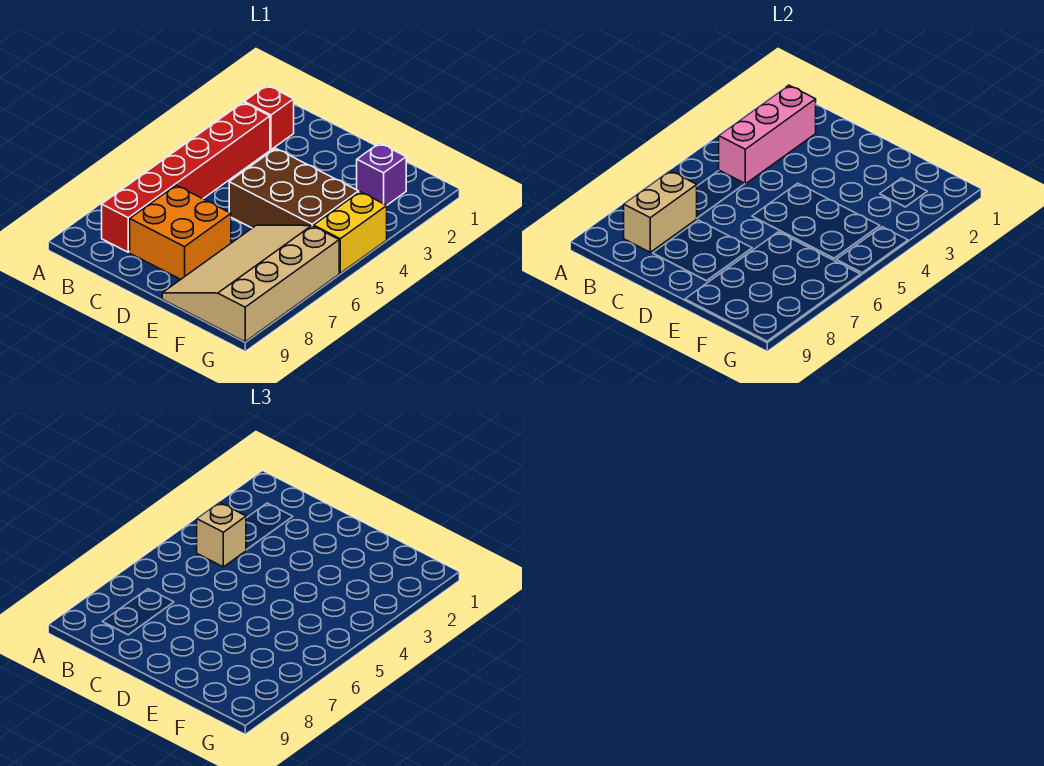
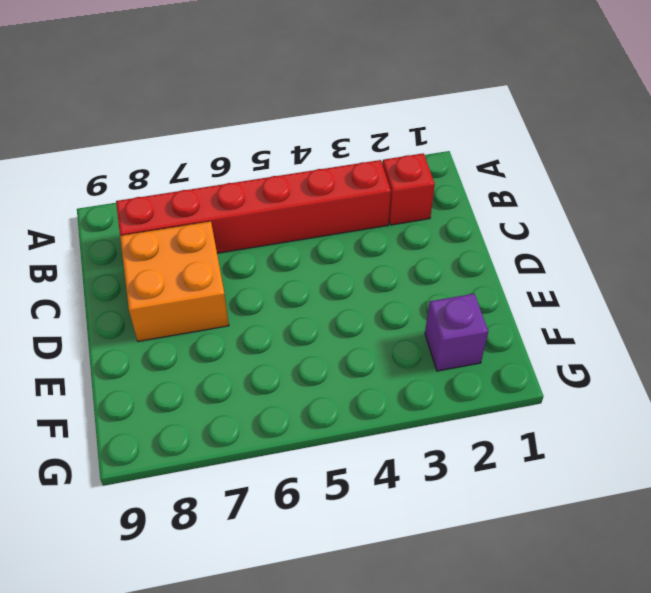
none -> brown 2x3 brick [229,148,359,228]
none -> tan 3x4 slope [162,225,339,342]

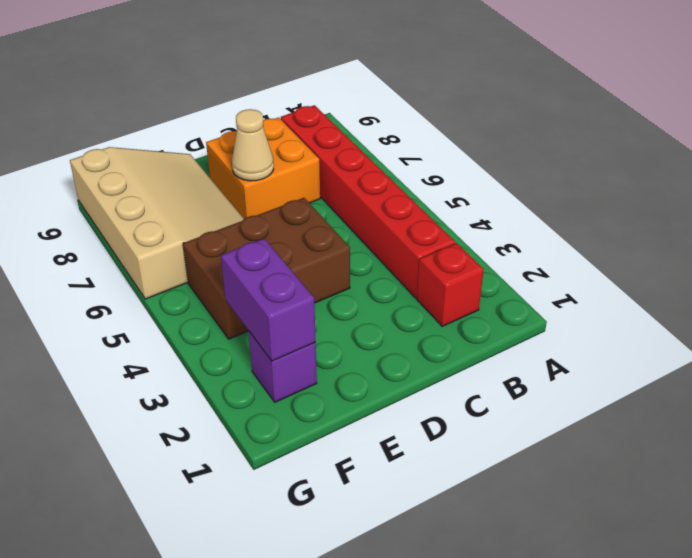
tan 1x1 cone [232,109,274,181] -> none
purple 1x2 brick [221,238,316,361] -> none
none -> yellow 1x2 brick [314,192,387,273]
none -> pink 1x3 brick [719,85,816,184]

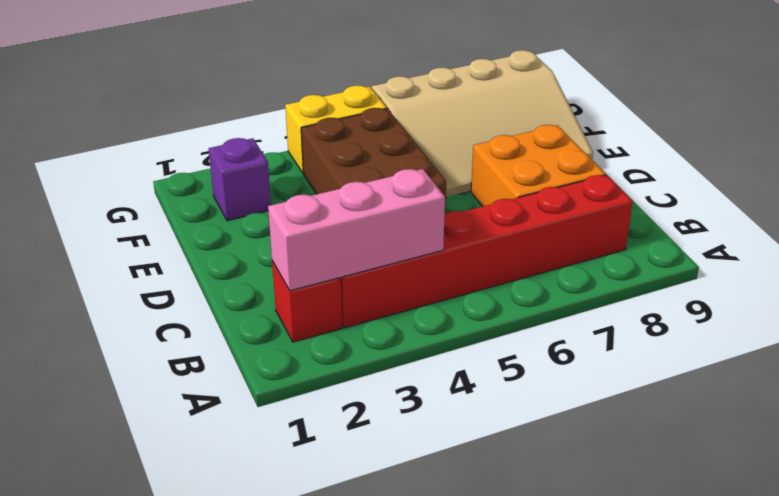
none -> tan 1x2 brick [624,171,697,252]
none -> tan 1x1 brick [197,502,246,567]

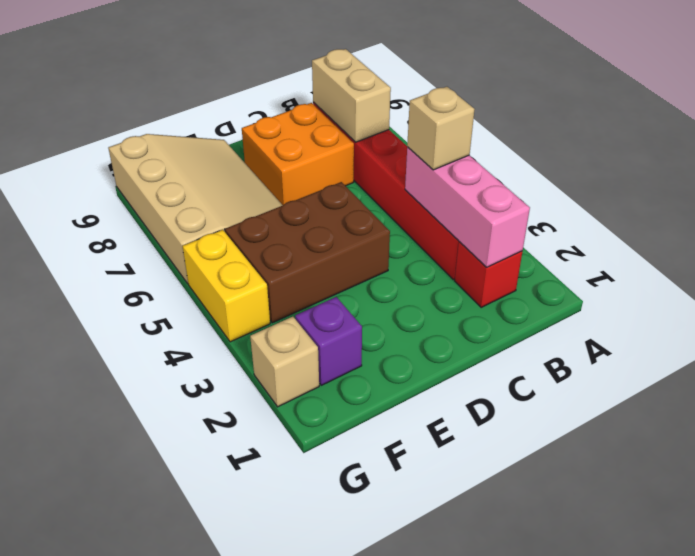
tan 1x1 brick [250,317,319,407] -> none

